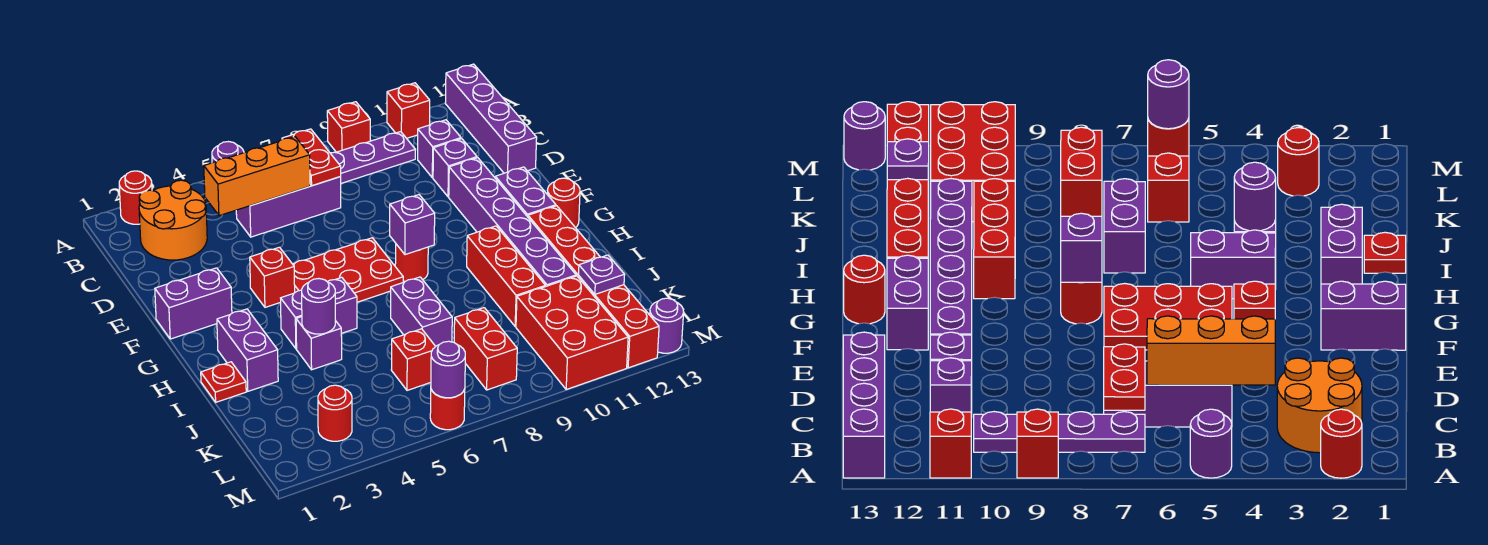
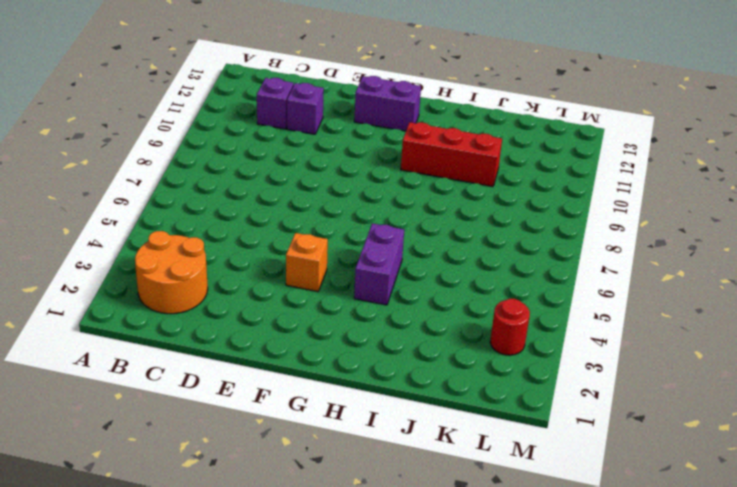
orange 1x1 brick [286,233,328,292] -> red 1x1 brick [250,247,295,307]
none -> red 1x1 round brick [119,171,152,224]
none -> purple 1x1 round brick [212,142,244,163]
none -> red 1x1 brick [327,102,370,152]
none -> red 1x1 brick [387,83,430,138]

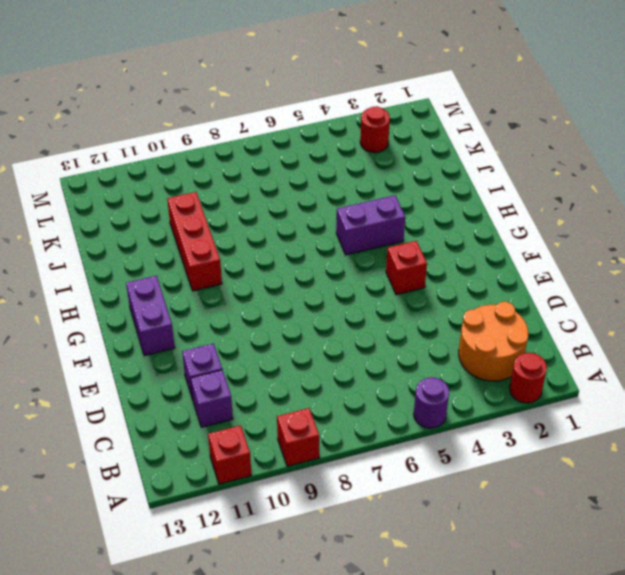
none -> purple 1x4 brick [445,64,537,173]
none -> purple 1x4 plate [330,132,415,183]
none -> purple 1x3 brick [236,177,341,237]
none -> purple 1x6 brick [449,158,576,287]

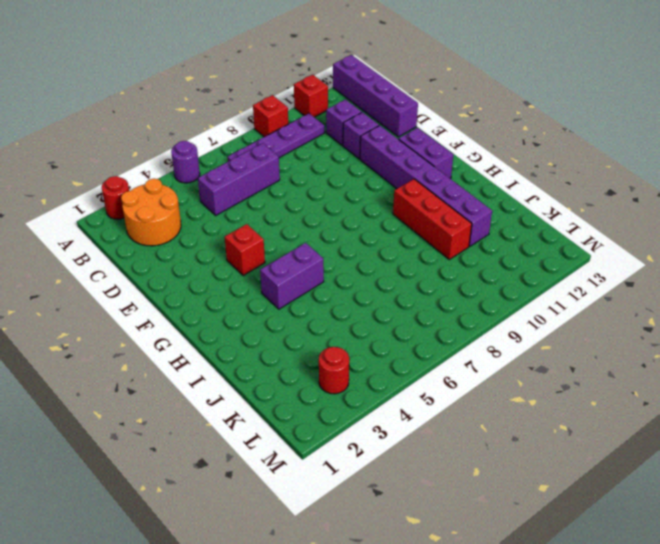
none -> purple 1x2 brick [155,268,232,339]
none -> red 2x3 plate [293,238,403,302]
none -> red 1x1 round brick [395,244,428,282]
none -> red 1x1 round brick [547,178,580,228]

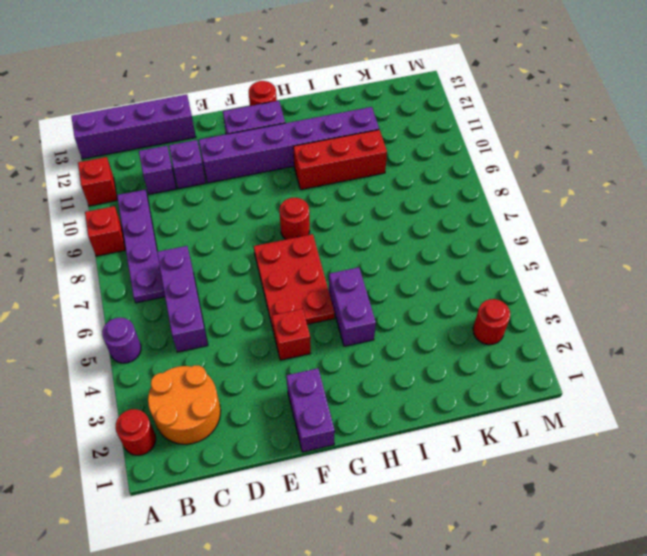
none -> purple 1x2 brick [217,309,278,391]
none -> red 1x6 brick [528,206,659,368]
none -> red 1x1 plate [201,362,246,402]
none -> purple 1x1 brick [296,317,342,370]

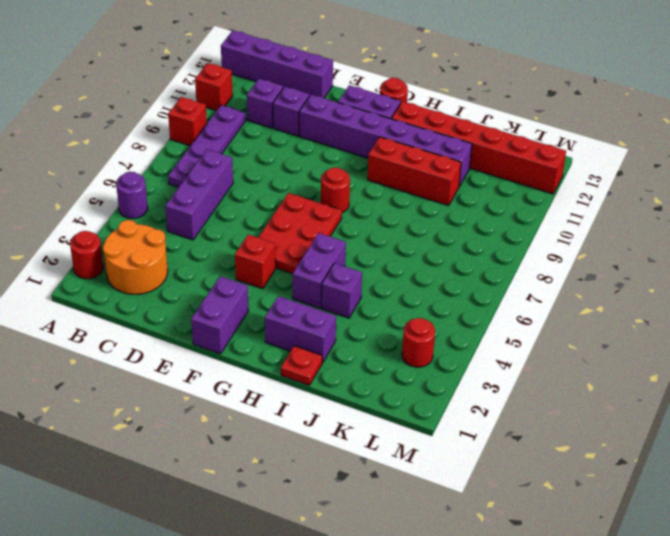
none -> purple 1x2 brick [391,277,452,346]
none -> red 1x1 brick [391,329,436,390]
none -> red 1x2 brick [454,308,517,390]
none -> red 2x3 brick [516,276,628,389]

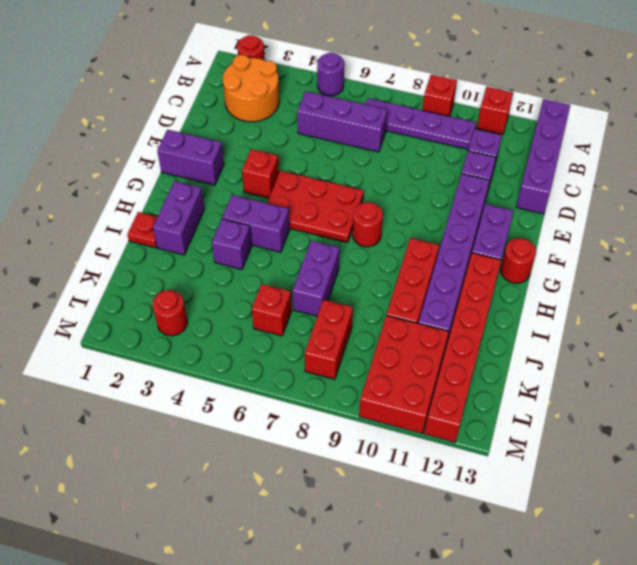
none -> red 1x1 round brick [430,389,465,430]
none -> purple 1x1 round brick [650,298,684,353]
none -> red 1x2 plate [282,129,341,186]
none -> orange 1x3 brick [204,137,310,216]

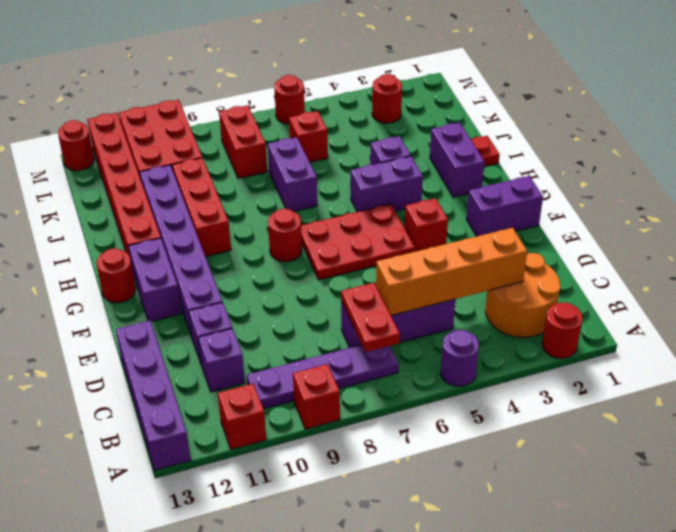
orange 1x4 brick [376,228,527,315] -> orange 1x3 brick [204,137,310,216]
red 1x1 round brick [58,120,94,171] -> purple 1x1 round brick [650,298,684,353]
none -> purple 1x1 brick [390,195,435,255]
none -> purple 1x1 round brick [302,279,335,334]
none -> purple 1x1 plate [579,255,625,294]
none -> purple 1x1 round brick [431,341,465,398]

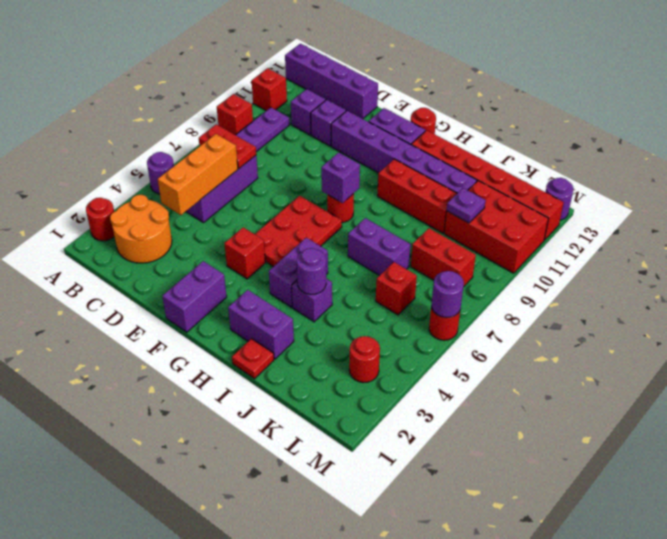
purple 1x1 plate [447,188,486,223] -> purple 1x1 plate moved to [579,255,625,294]

